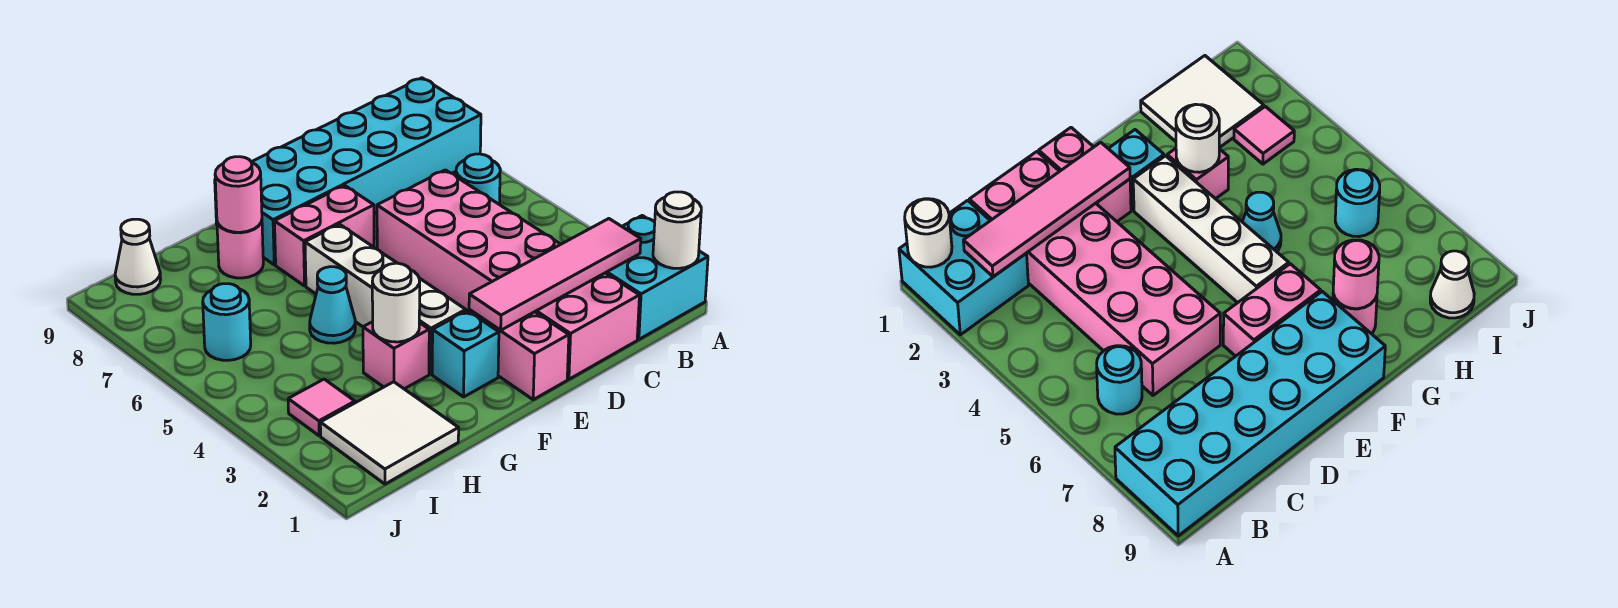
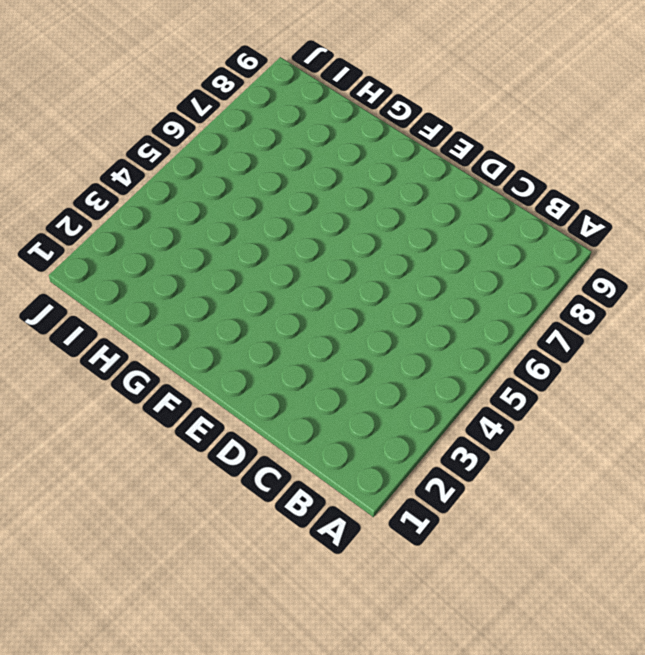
none -> cyan 2x2 brick [606,216,708,339]
none -> cyan 2x6 brick [215,78,481,265]
none -> cyan 1x1 round brick [456,154,500,205]

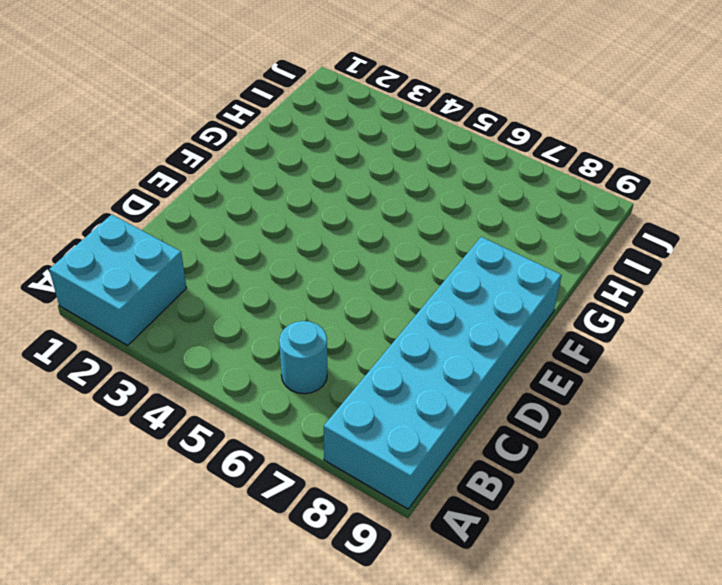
none -> pink 2x6 brick [377,170,639,379]
none -> pink 1x2 brick [469,309,569,400]
none -> pink 1x2 brick [274,185,374,286]

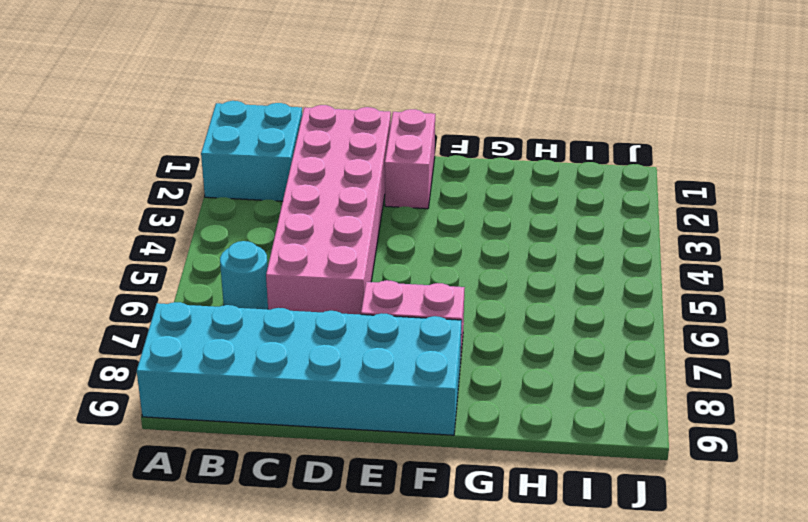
none -> cyan 1x1 brick [432,311,499,397]
none -> white 1x4 brick [305,224,466,374]
none -> pink 1x1 brick [363,322,429,389]

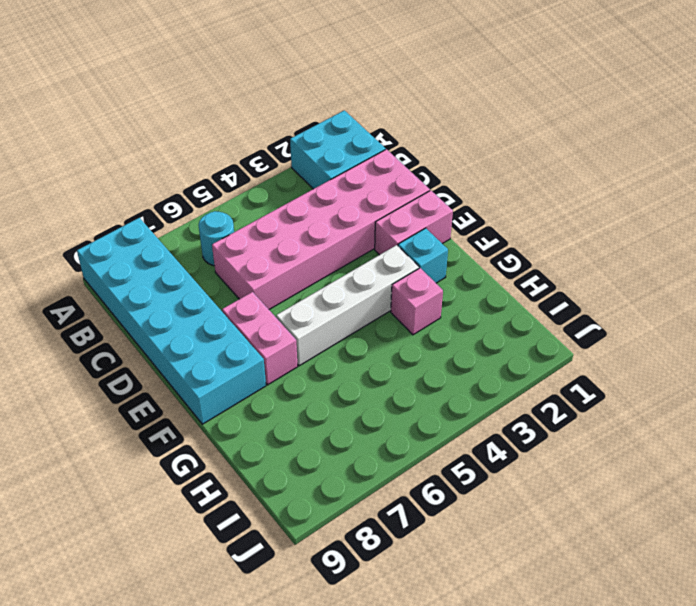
none -> cyan 1x1 cone [310,267,355,343]
none -> pink 1x1 round brick [217,221,263,278]
none -> white 2x2 tile [320,382,459,484]

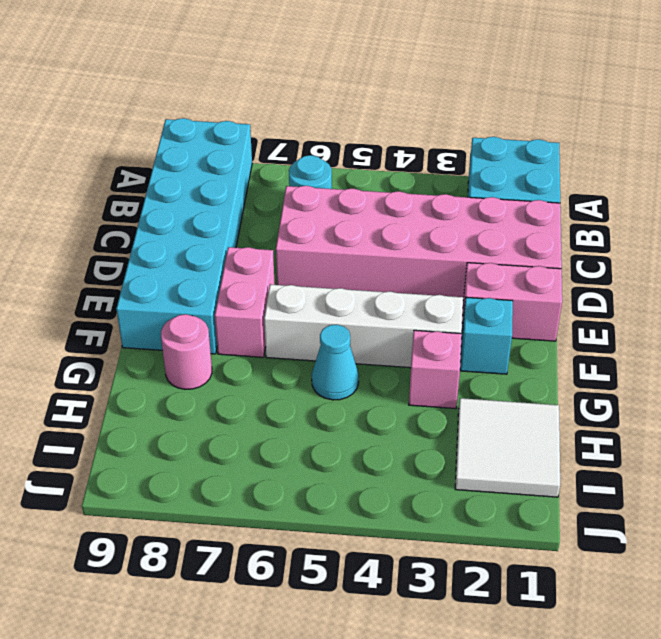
none -> pink 1x1 tile [288,379,355,436]
none -> cyan 1x1 round brick [203,284,251,360]
none -> white 1x1 cone [115,219,161,294]

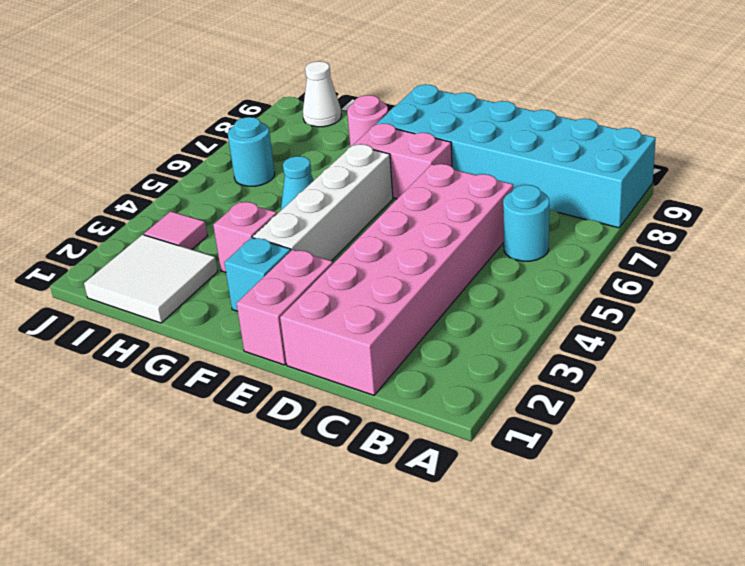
none -> cyan 2x2 brick [606,216,708,339]
none -> white 1x1 round brick [653,192,701,268]
none -> pink 1x4 tile [469,219,641,330]

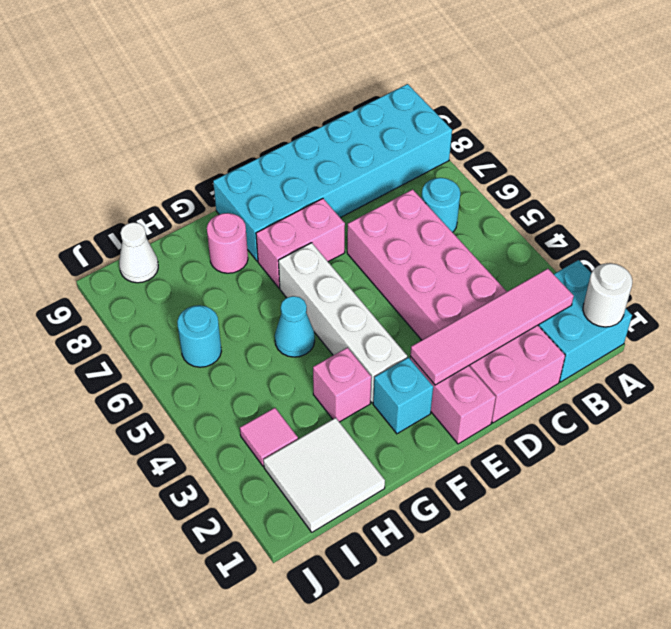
none -> white 1x1 round brick [372,263,420,342]
none -> pink 1x1 round brick [215,157,262,232]

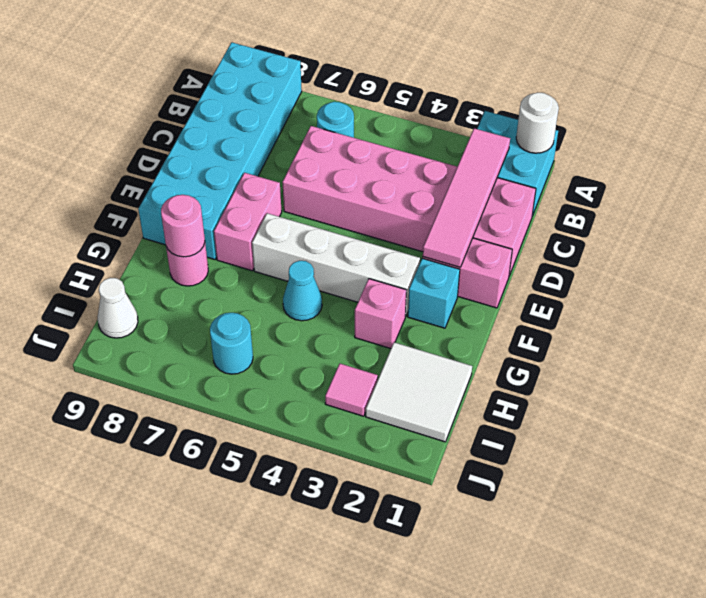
none -> white 1x1 round brick [372,263,420,342]

